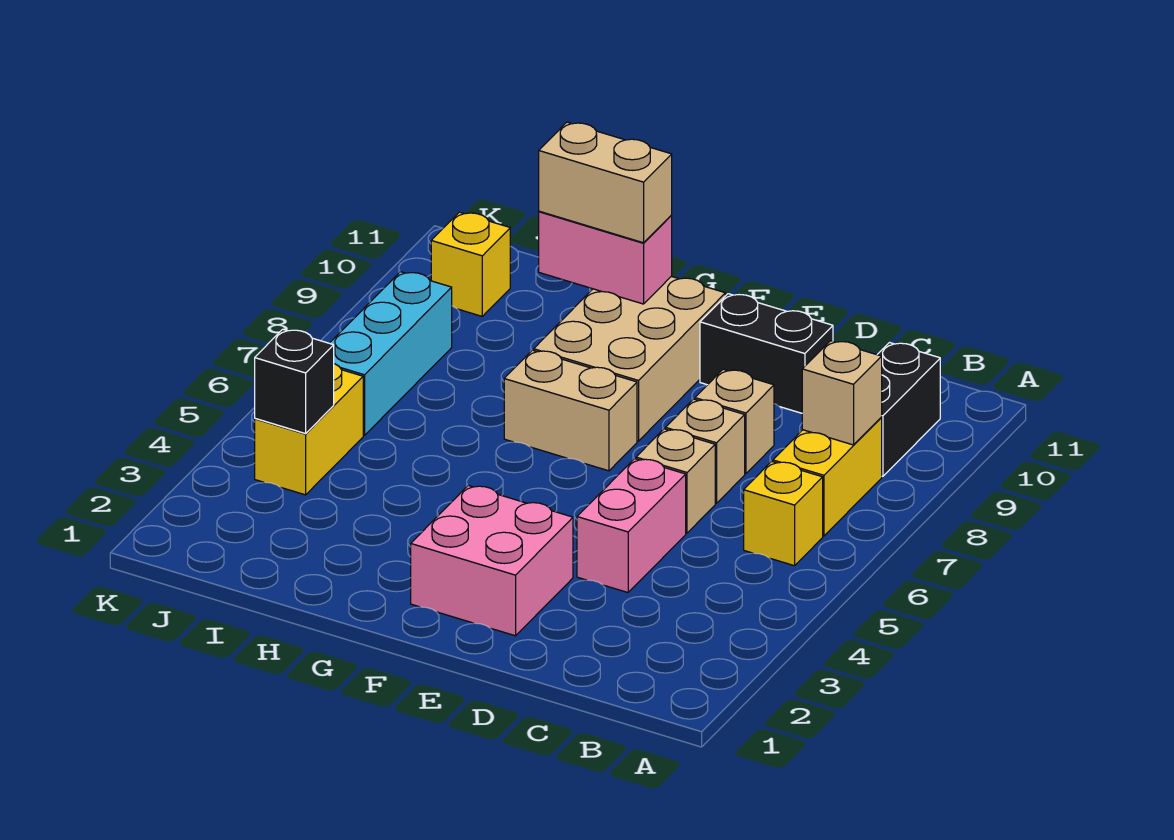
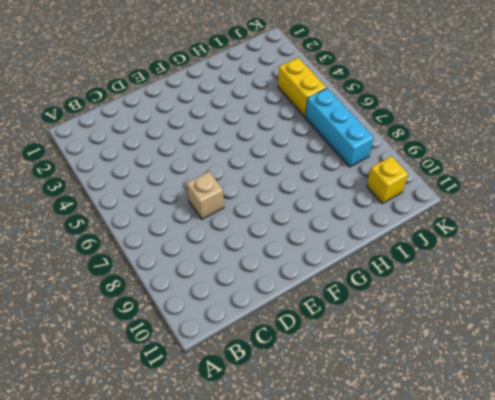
none -> yellow 1x1 brick [744,461,823,566]
none -> yellow 1x2 brick [773,418,882,536]
none -> black 1x2 brick [877,343,940,476]

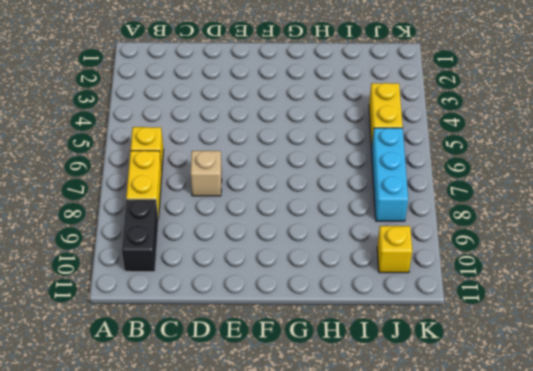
none -> pink 1x2 brick [577,459,686,592]
none -> tan 1x1 brick [636,429,715,533]
none -> tan 1x1 brick [695,369,774,474]

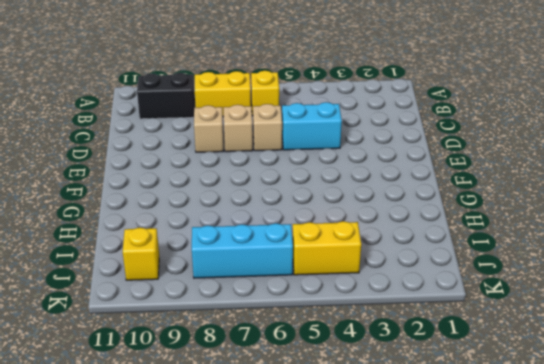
cyan 1x2 brick [282,102,342,150] -> pink 1x2 brick [577,459,686,592]
none -> black 1x2 brick [700,294,833,413]
none -> pink 2x2 brick [411,486,573,636]
none -> tan 1x2 brick [504,350,637,471]

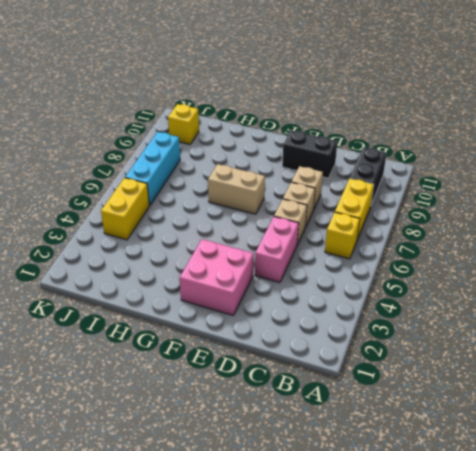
none -> tan 2x3 brick [534,276,725,441]
none -> tan 1x1 brick [802,341,882,445]
none -> pink 1x2 brick [539,211,672,304]

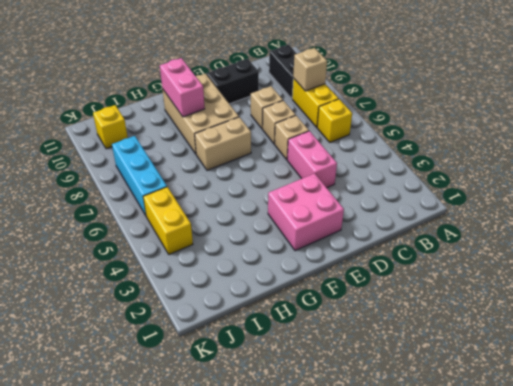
pink 1x2 brick [160,58,205,117] -> pink 1x2 brick turned to [539,211,672,304]
none -> black 1x1 brick [255,329,334,434]
none -> tan 1x2 brick [539,122,672,243]

